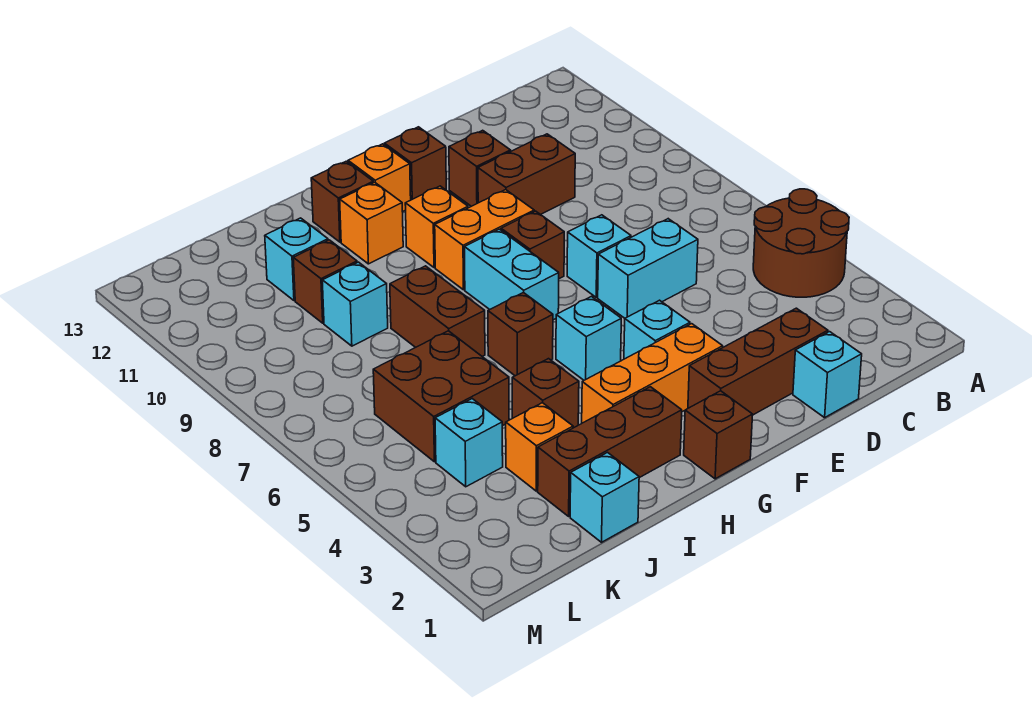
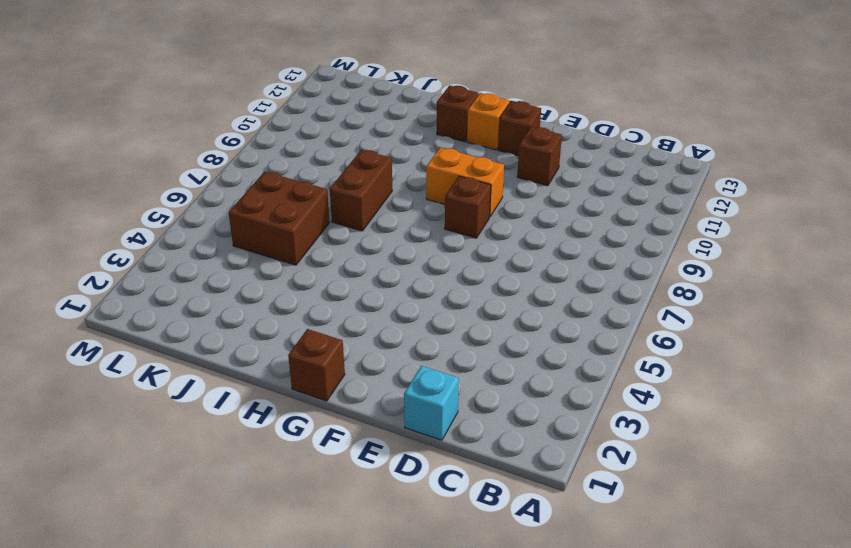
none -> brown 2x2 round brick [753,189,849,297]
none -> brown 1x3 brick [688,308,828,415]
none -> cyan 1x2 brick [598,219,698,318]
none -> brown 1x2 brick [478,134,575,215]

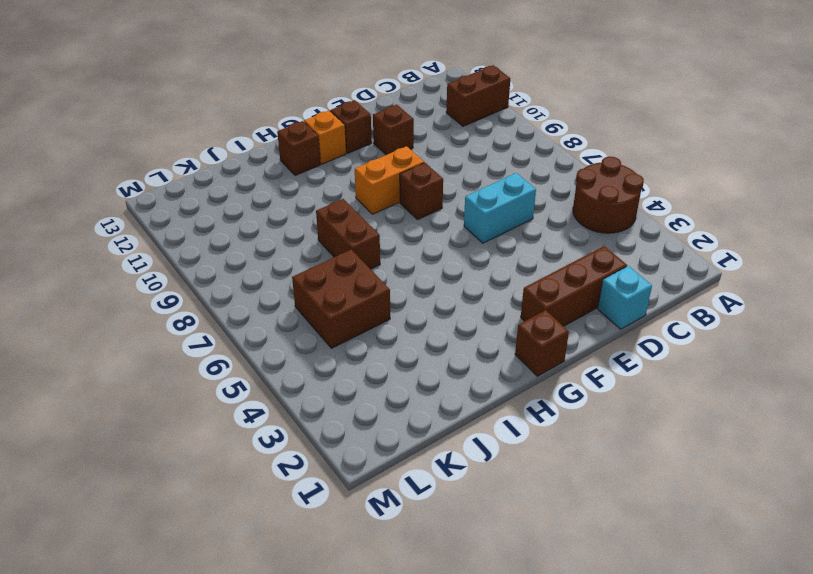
brown 1x2 brick [446,65,510,126] -> brown 1x2 brick moved to [478,134,575,215]
none -> cyan 1x1 brick [567,215,631,297]
none -> orange 1x3 brick [582,324,723,423]
none -> cyan 1x1 brick [624,300,690,359]
none -> cyan 1x1 brick [556,296,621,380]

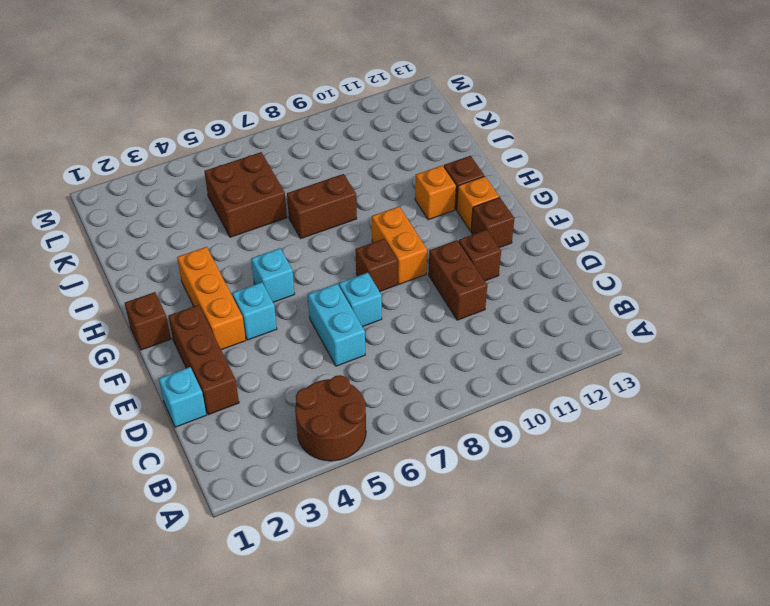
none -> cyan 1x2 brick [464,229,559,320]
none -> orange 1x1 brick [405,186,468,268]
none -> brown 1x3 brick [538,387,682,516]
none -> brown 1x1 brick [488,292,553,376]

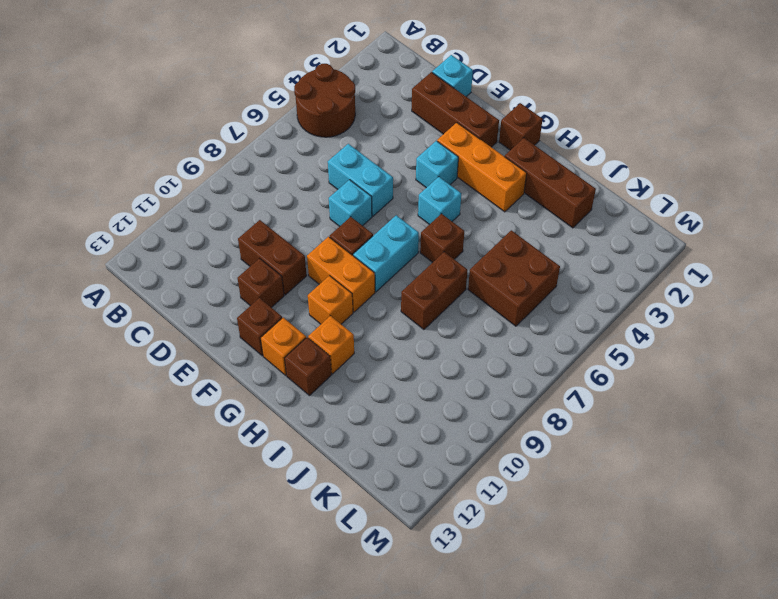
none -> brown 1x1 brick [512,359,579,428]
none -> cyan 1x1 brick [570,453,639,542]
none -> orange 1x1 brick [506,403,573,491]
none -> cyan 1x1 brick [322,262,388,346]

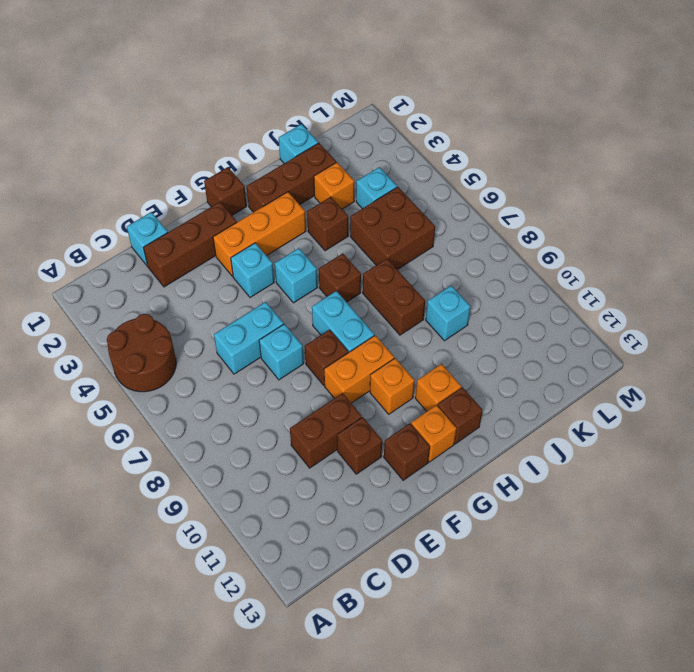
none -> brown 1x1 brick [293,240,357,323]
none -> cyan 1x1 brick [265,218,328,301]

